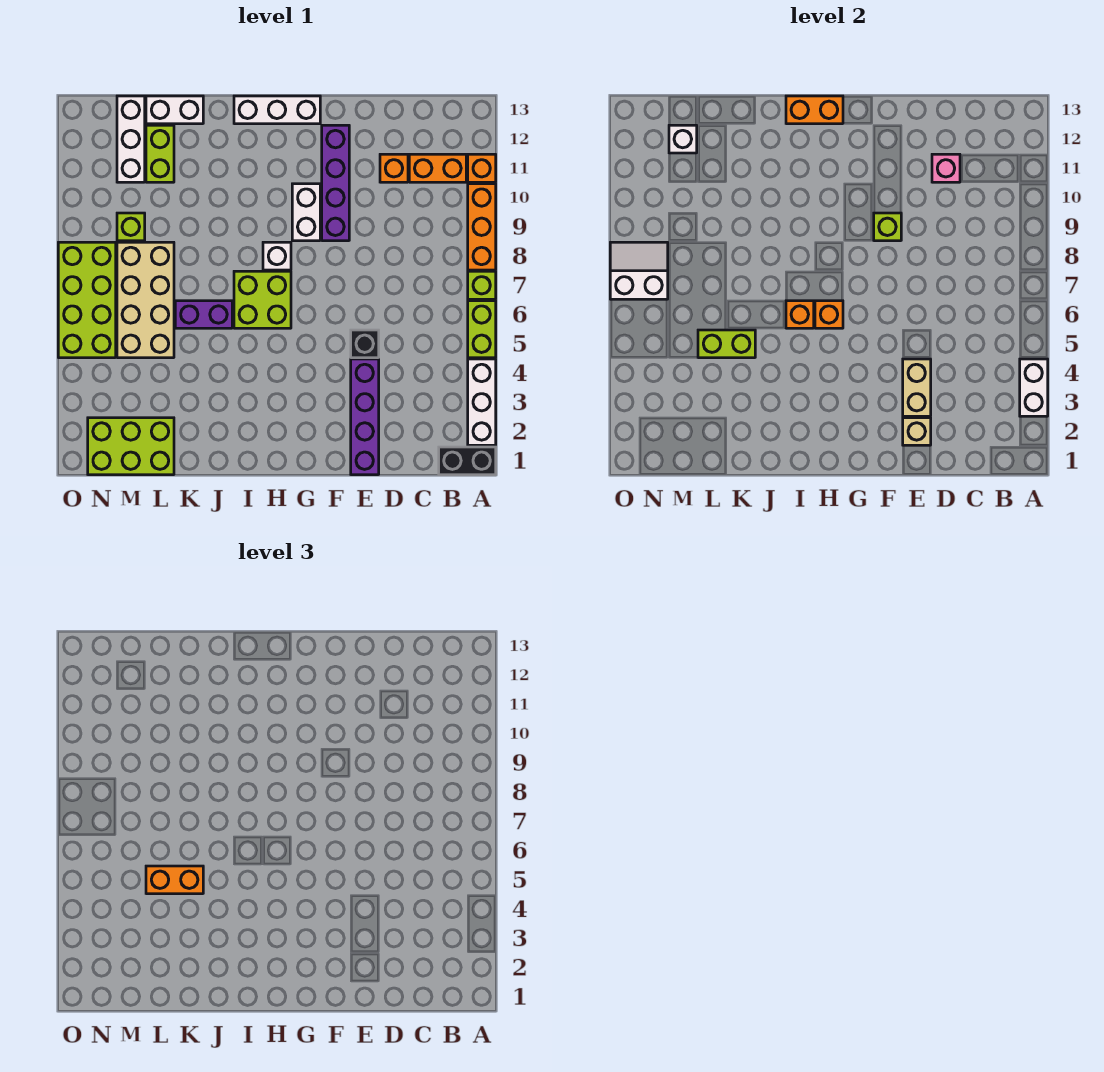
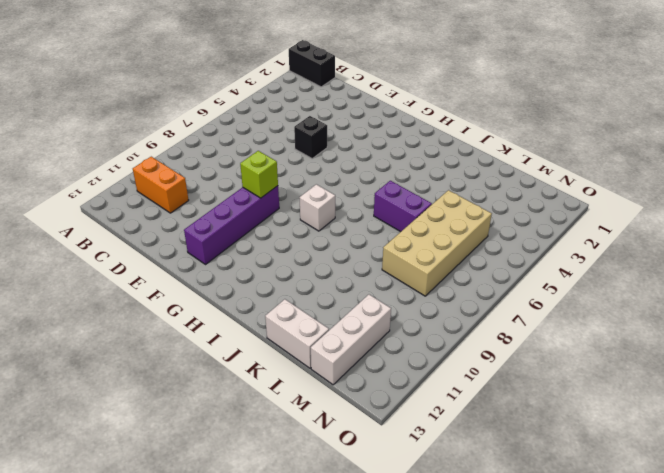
none -> white 1x3 brick [468,359,496,445]
none -> lime 1x2 brick [468,301,496,358]
none -> lime 1x1 brick [468,271,496,299]
none -> orange 1x3 brick [468,184,496,270]

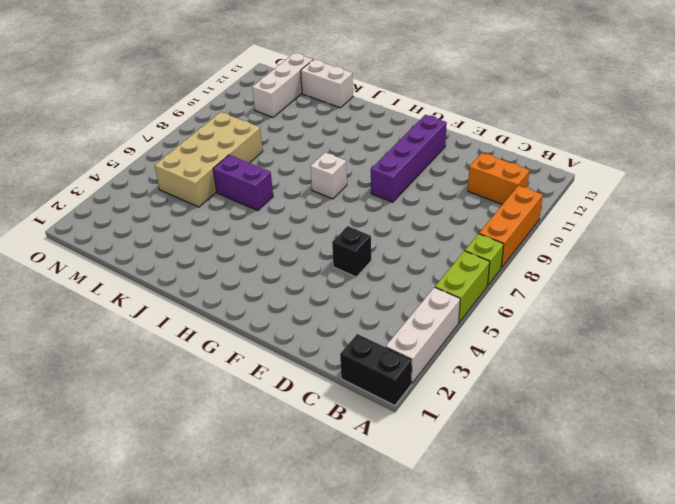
none -> orange 1x1 brick [468,154,496,182]
none -> orange 1x1 brick [380,154,408,182]
none -> purple 1x4 brick [351,359,379,475]
none -> white 1x2 brick [292,184,320,241]

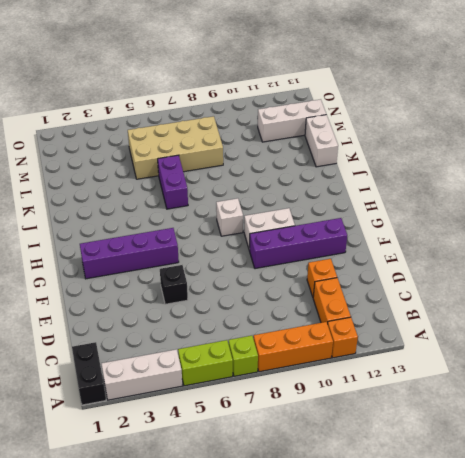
purple 1x4 brick [80,228,179,279] -> purple 1x4 brick moved to [351,359,379,475]
none -> white 1x3 brick [234,96,320,124]
none -> lime 2x2 brick [234,271,291,328]
none -> lime 2x3 brick [88,418,174,475]
none -> lime 1x2 brick [146,125,174,182]

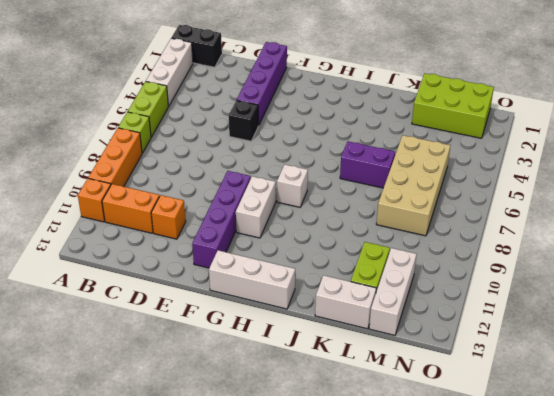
none -> lime 2x2 brick [234,271,291,328]
none -> lime 1x1 brick [117,213,145,241]
none -> lime 2x4 brick [58,242,116,358]
none -> white 1x2 brick [1020,359,1048,416]

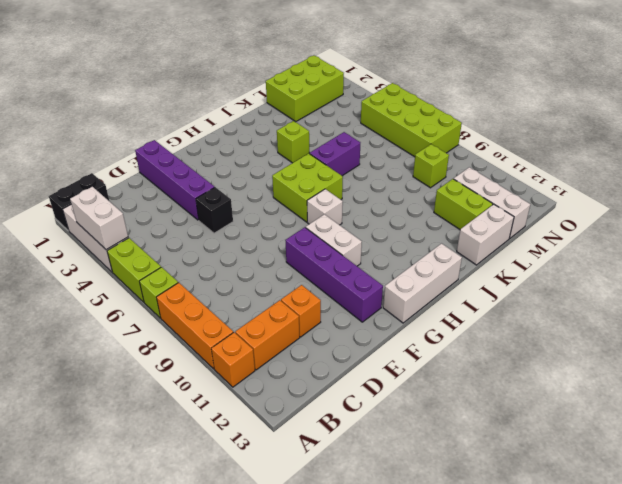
lime 1x1 brick [277,121,309,163] -> lime 1x1 brick moved to [874,213,901,241]
none -> tan 2x4 brick [117,242,174,358]
none -> pink 1x1 brick [932,154,960,182]
none -> tan 1x1 brick [903,418,931,445]
none -> tan 1x2 brick [903,359,931,416]

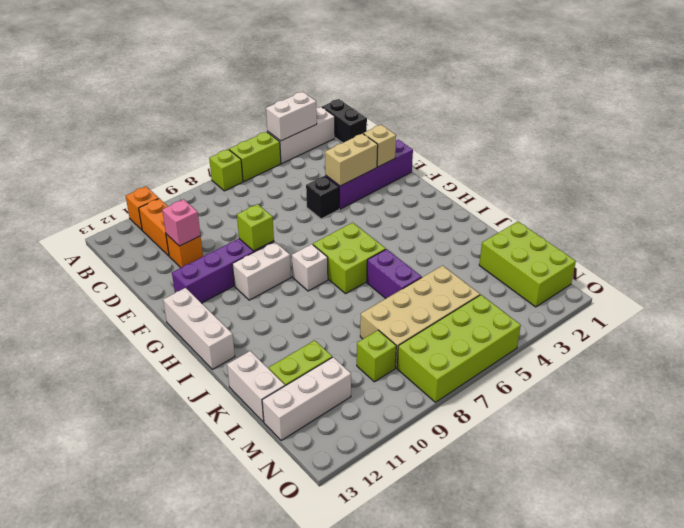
none -> orange 1x3 brick [468,184,496,270]
none -> orange 1x1 brick [815,301,843,328]
none -> orange 1x2 brick [786,96,843,124]
none -> orange 1x1 brick [786,301,814,328]

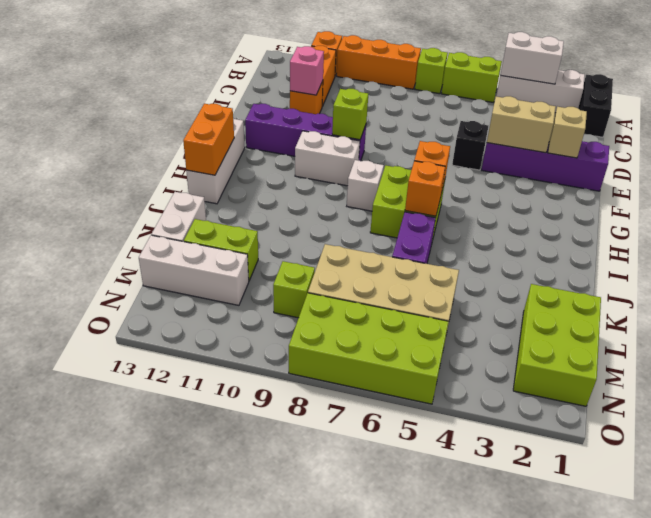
none -> lime 1x2 brick [698,330,755,358]
none -> white 1x1 brick [669,125,697,153]
none -> white 2x2 slope [610,242,668,299]
none -> orange 1x2 brick [146,866,203,894]

